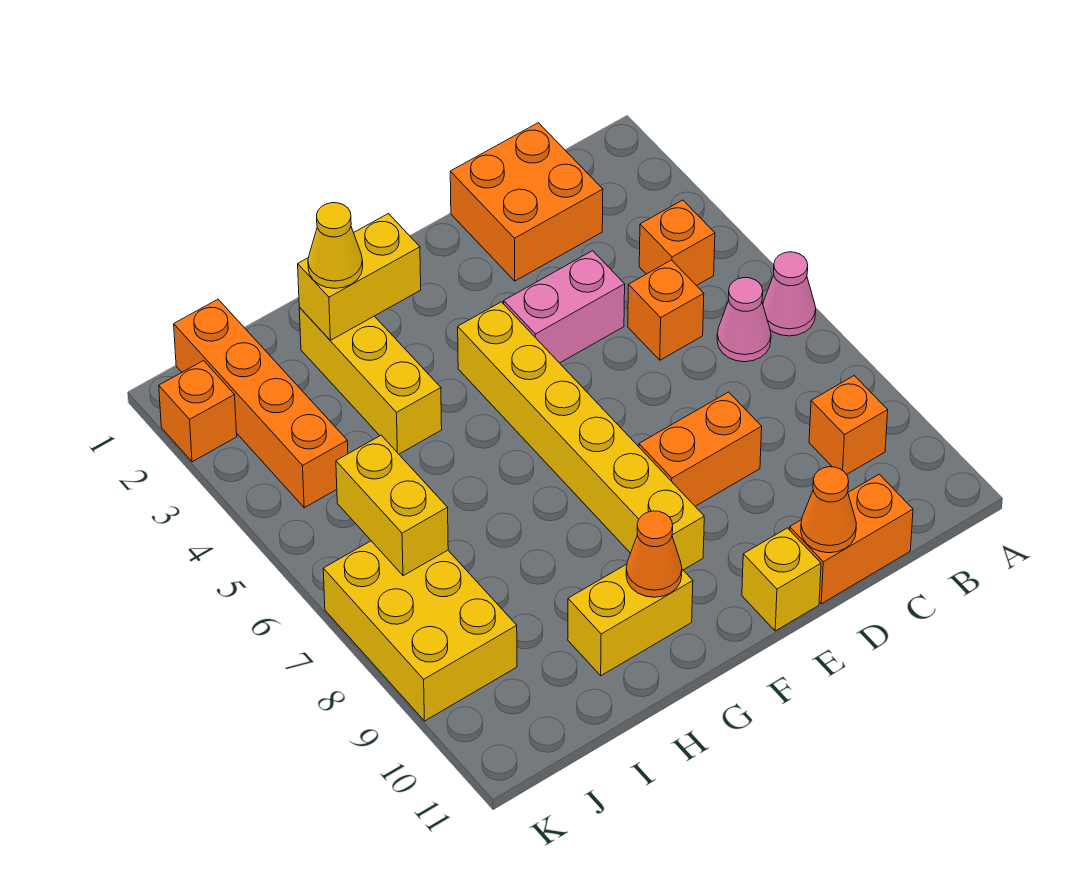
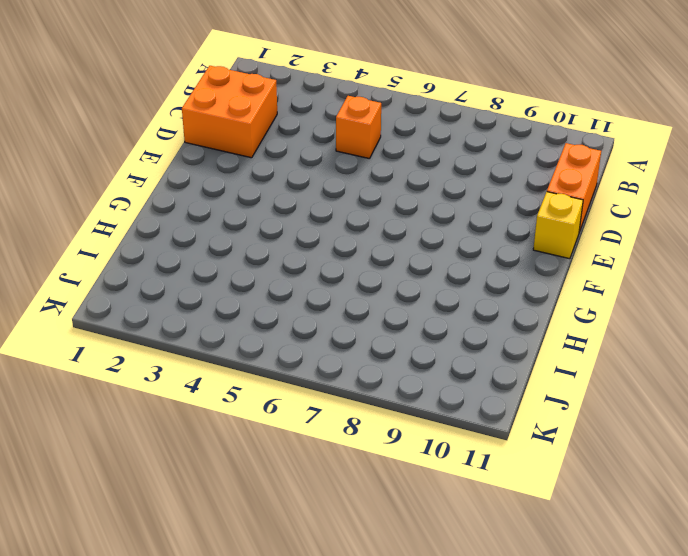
none -> pink 1x1 cone [763,252,816,336]
none -> orange 1x1 brick [639,200,715,286]
none -> pink 1x1 cone [717,278,771,362]

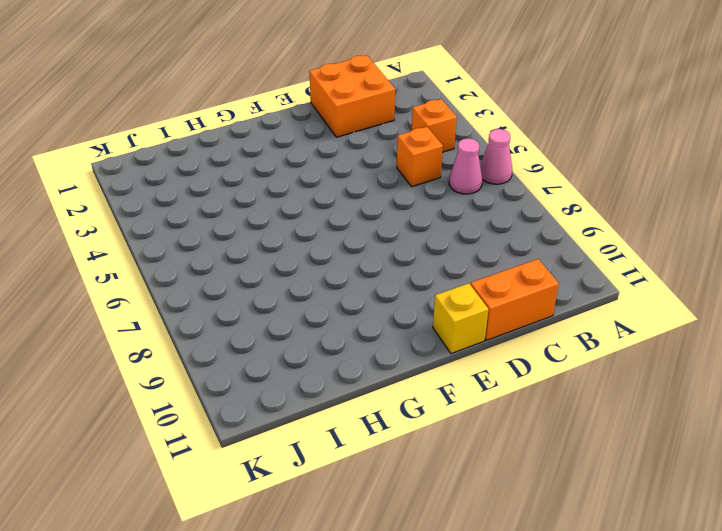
none -> orange 1x1 brick [809,376,888,475]
none -> pink 1x2 brick [504,251,625,363]
none -> orange 1x2 brick [639,392,762,506]

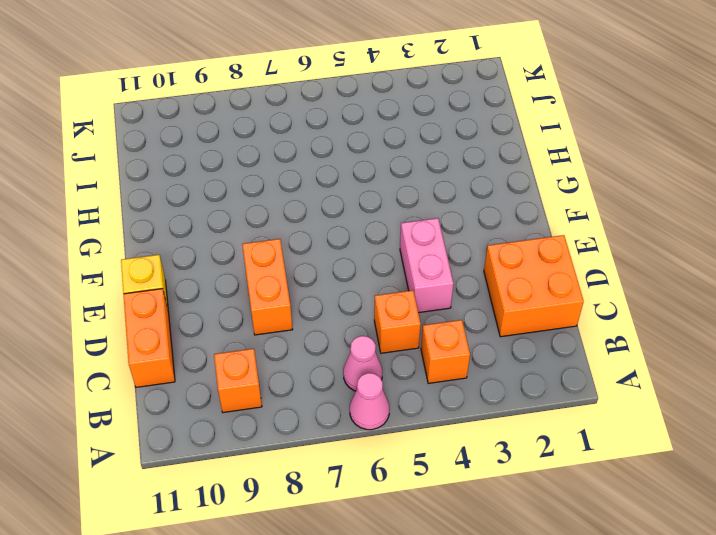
none -> yellow 1x6 brick [458,302,704,570]
none -> yellow 1x2 brick [568,564,693,676]
none -> yellow 1x3 brick [299,308,442,454]

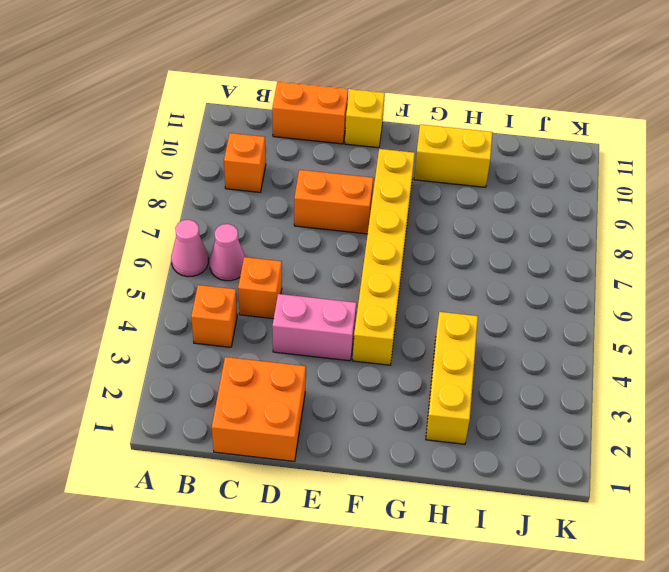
none -> orange 1x4 brick [174,299,348,508]
none -> yellow 2x3 brick [323,541,517,721]
none -> orange 1x1 brick [159,361,237,462]

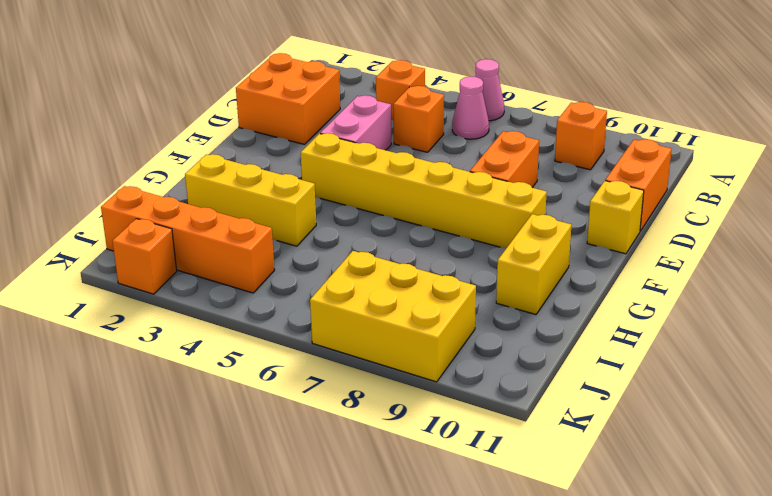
none -> orange 1x1 cone [801,467,856,553]
none -> yellow 1x2 brick [298,214,421,340]
none -> orange 1x1 cone [626,511,682,597]

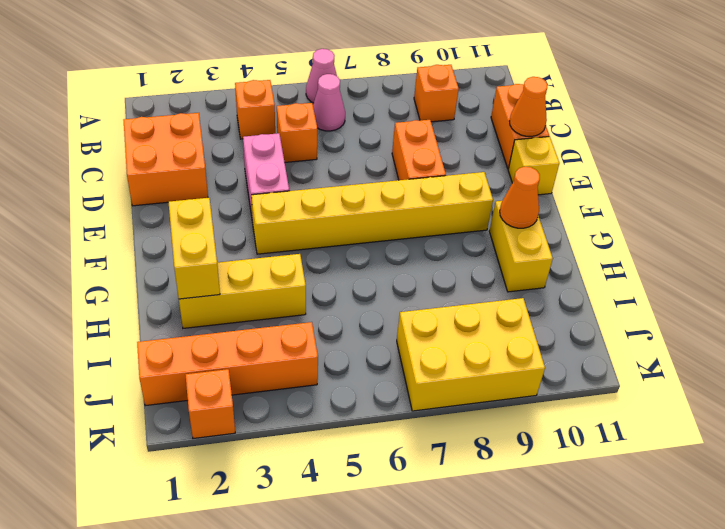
none -> yellow 1x2 brick [336,435,448,576]
none -> yellow 1x1 cone [308,203,363,288]

